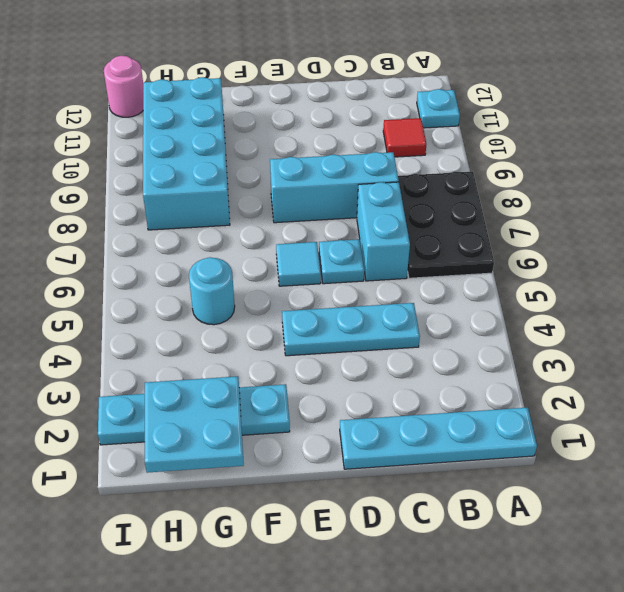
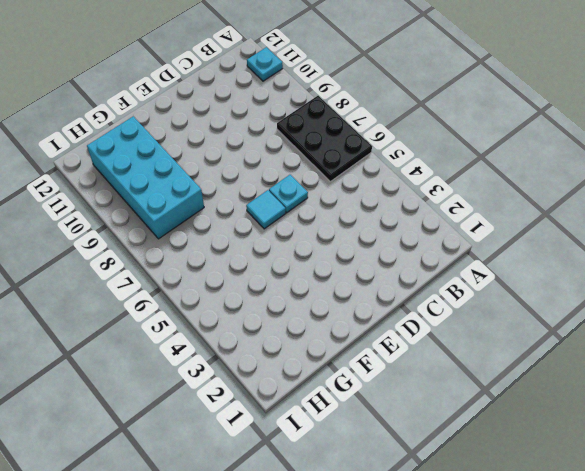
none -> cyan 1x4 plate [340,407,537,469]
none -> red 1x1 tile [383,118,426,157]
none -> cyan 1x3 plate [282,303,420,356]

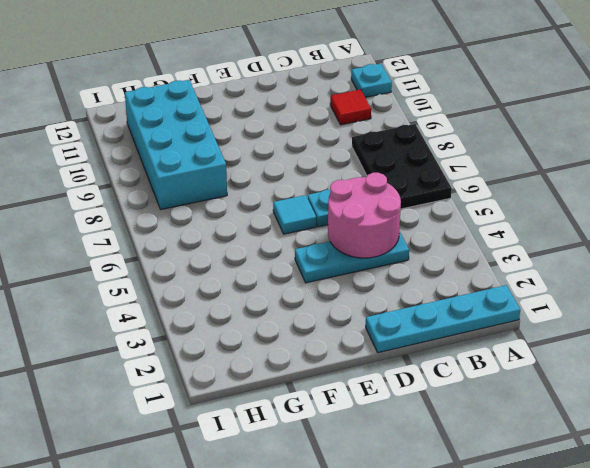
pink 2x2 round brick [328,173,401,258] -> none
none -> cyan 1x2 brick [357,182,410,281]
none -> cyan 1x3 brick [270,152,399,223]
none -> cyan 1x4 plate [98,384,290,445]

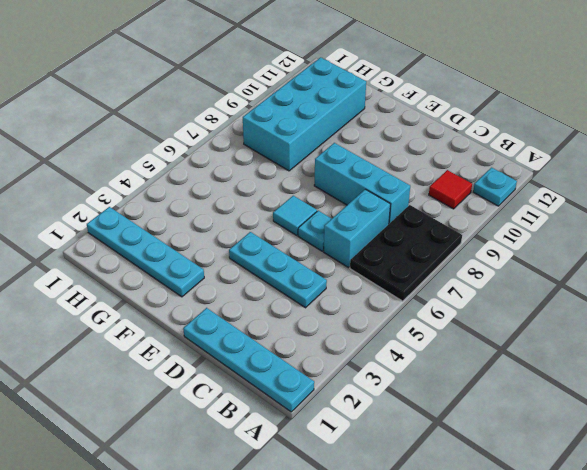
none -> cyan 1x1 round brick [189,257,235,325]
none -> pink 1x1 round brick [104,56,143,117]
none -> cyan 2x2 plate [145,376,244,473]

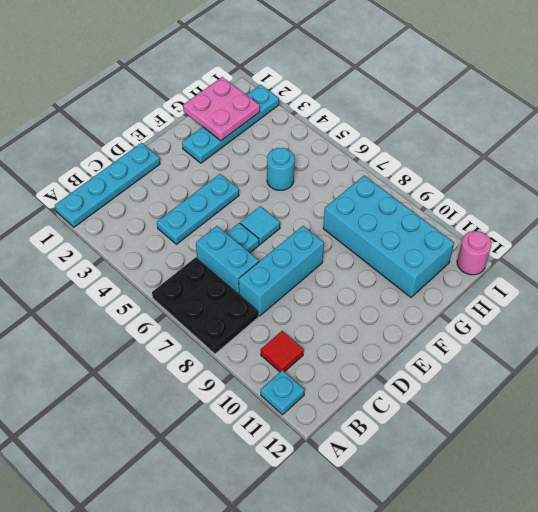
pink 2x2 plate [183,77,260,141] -> cyan 2x2 plate [145,376,244,473]

